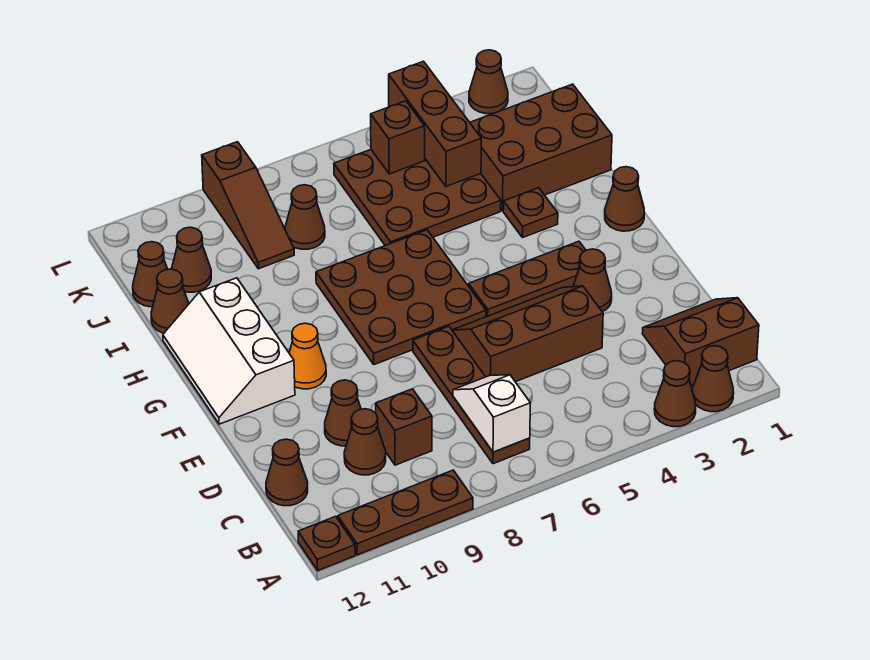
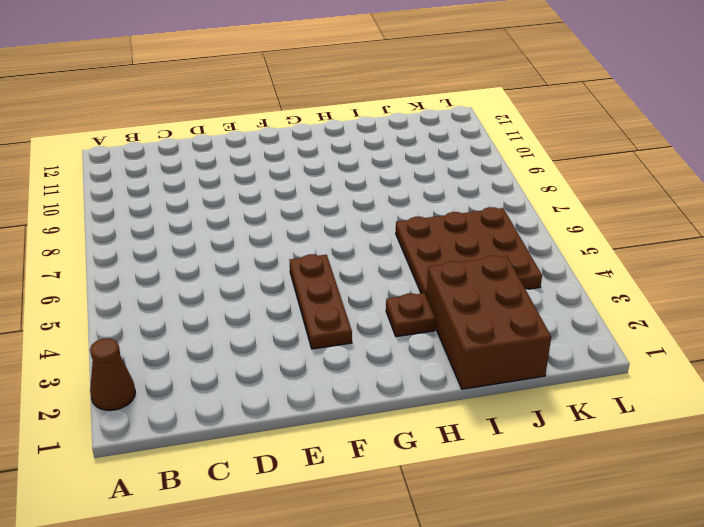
none -> brown 1x1 cone [654,361,696,427]
none -> brown 1x3 plate [338,470,473,555]
none -> brown 1x1 plate [298,516,355,570]

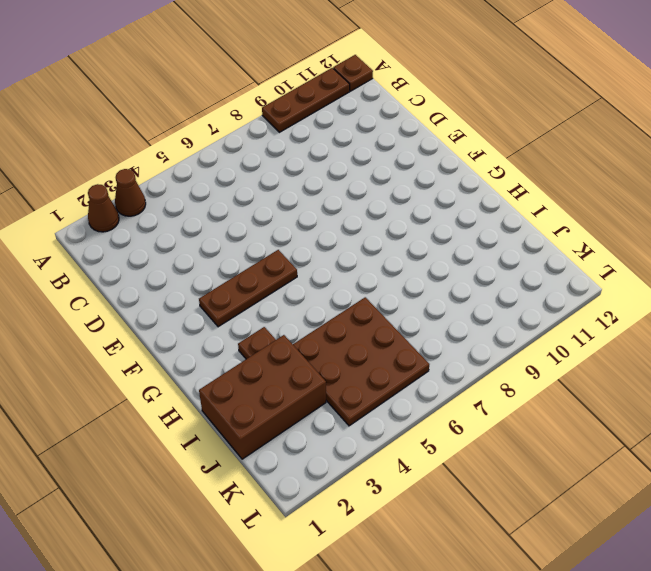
none -> brown 2x2 slope [642,298,759,386]
none -> brown 1x4 plate [413,326,530,464]
none -> brown 1x1 brick [376,389,432,465]

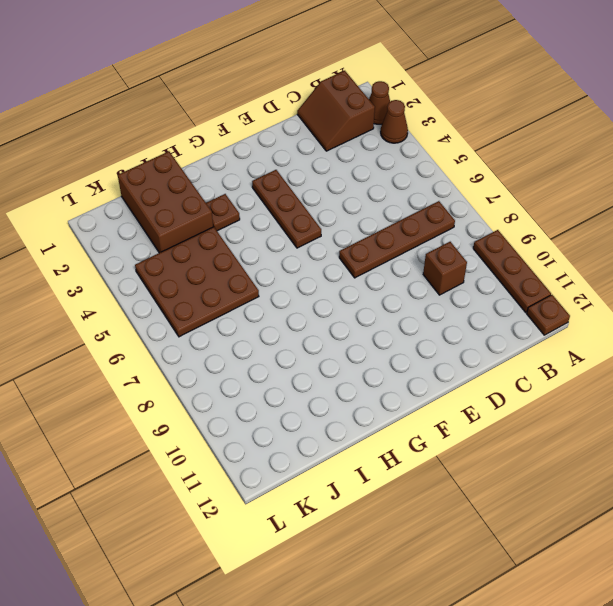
none -> brown 1x1 cone [344,409,386,475]
none -> brown 1x1 cone [266,439,308,506]
none -> brown 2x3 slope [452,286,603,382]

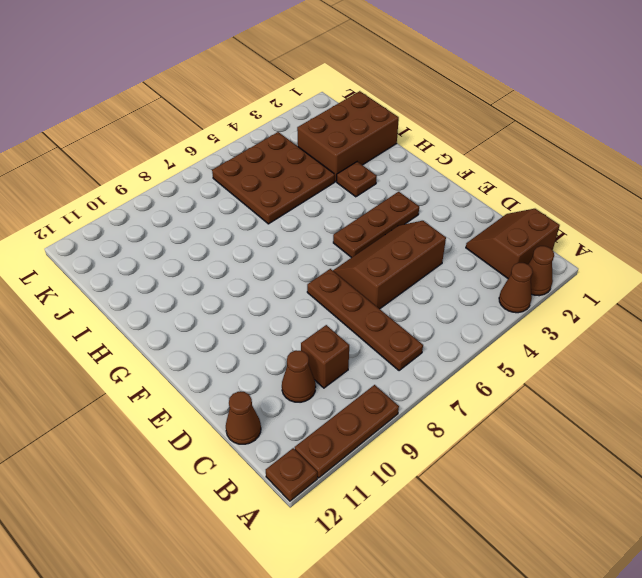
none -> brown 1x1 cone [325,380,361,446]
none -> brown 1x1 cone [573,249,612,312]
none -> brown 3x3 plate [316,230,486,365]

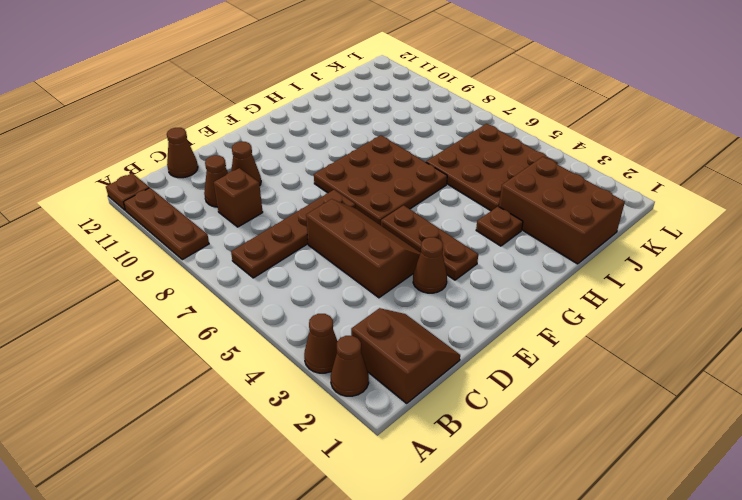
none -> orange 1x1 cone [289,323,326,389]
none -> white 2x3 slope [163,278,295,424]
none -> brown 1x1 cone [605,167,645,231]

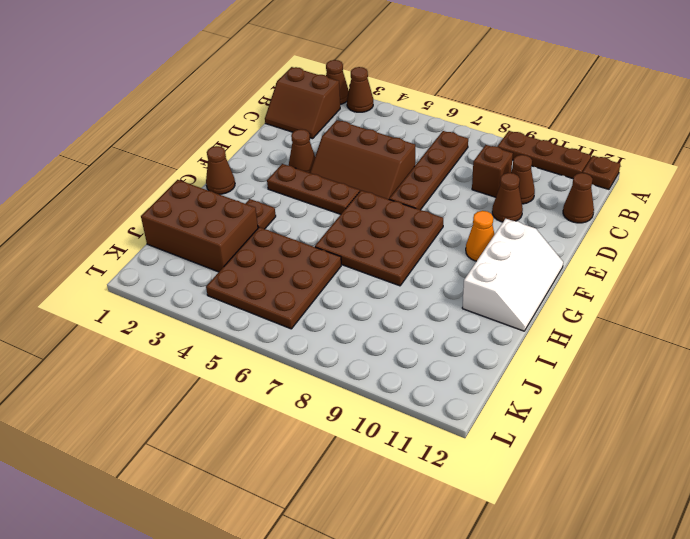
none -> brown 1x1 cone [151,269,189,333]
none -> brown 1x1 cone [285,185,325,249]
none -> brown 1x3 slope [202,142,294,269]

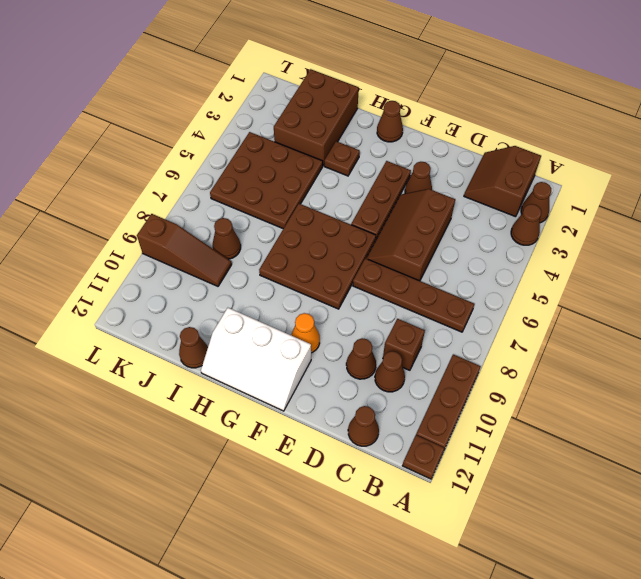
none -> brown 1x1 cone [172,227,211,292]
none -> brown 1x1 cone [133,242,168,307]
none -> brown 1x1 cone [469,50,508,114]

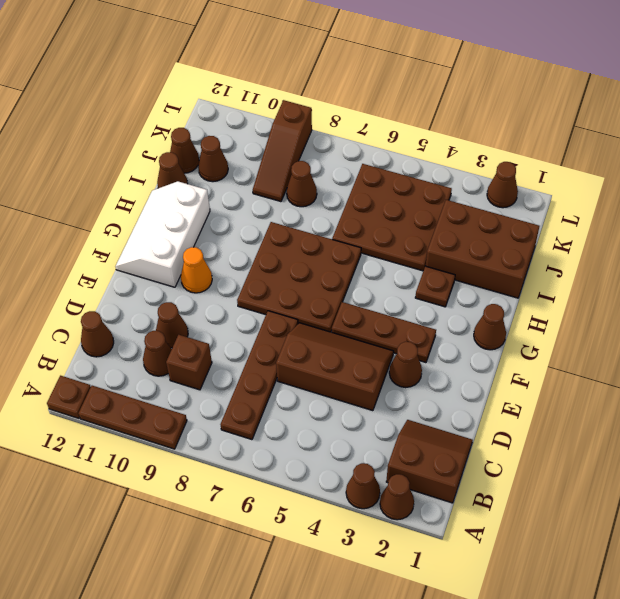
none -> white 1x2 slope [453,375,530,452]
none -> brown 1x3 brick [389,61,481,186]
none -> brown 1x1 brick [371,101,425,174]

